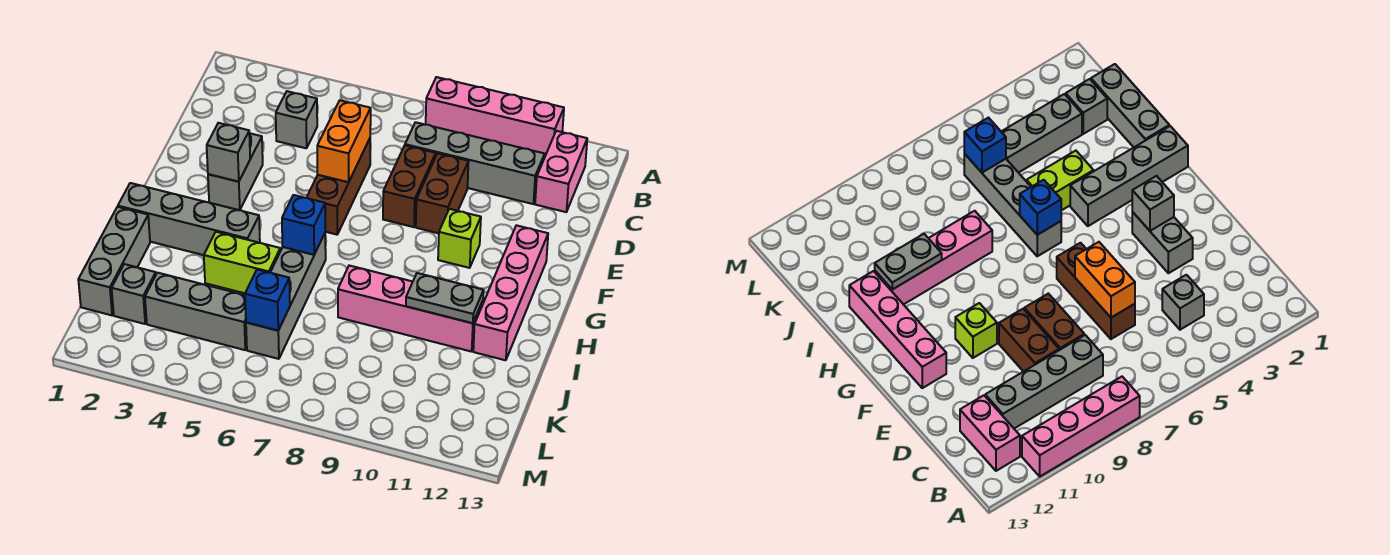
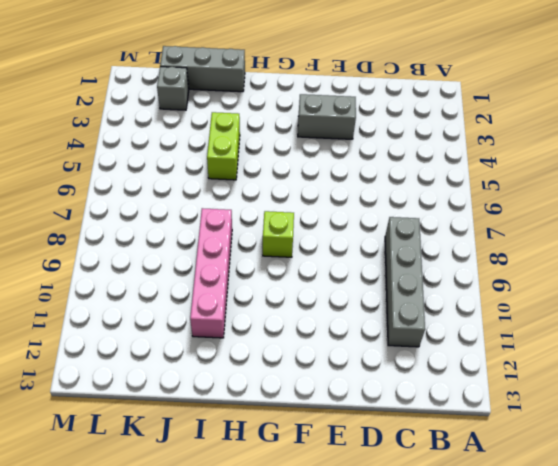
lime 1x1 brick [263,211,294,257] -> lime 1x1 brick moved to [438,209,481,268]
none -> pink 1x4 brick [426,77,564,156]
none -> pink 1x2 brick [535,131,587,212]
none -> grey 1x1 brick [276,91,317,148]

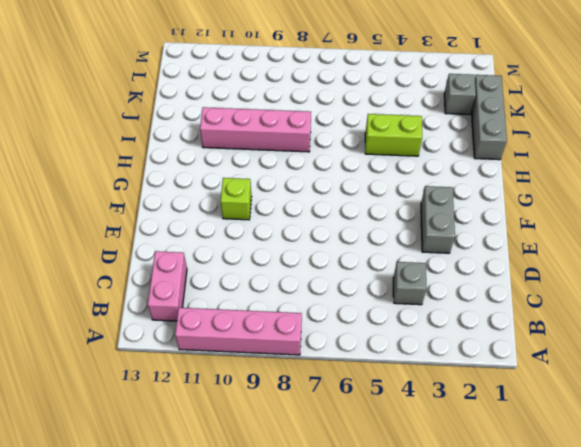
none -> grey 1x4 brick [405,122,545,204]
none -> brown 1x3 brick [307,139,370,235]
none -> brown 1x2 brick [383,145,436,227]

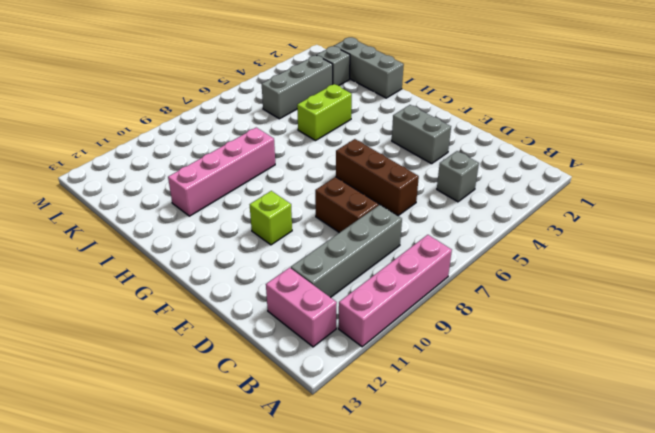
none -> brown 1x2 brick [416,153,469,233]
none -> pink 1x4 brick [473,225,548,360]
none -> grey 1x4 brick [118,183,260,255]

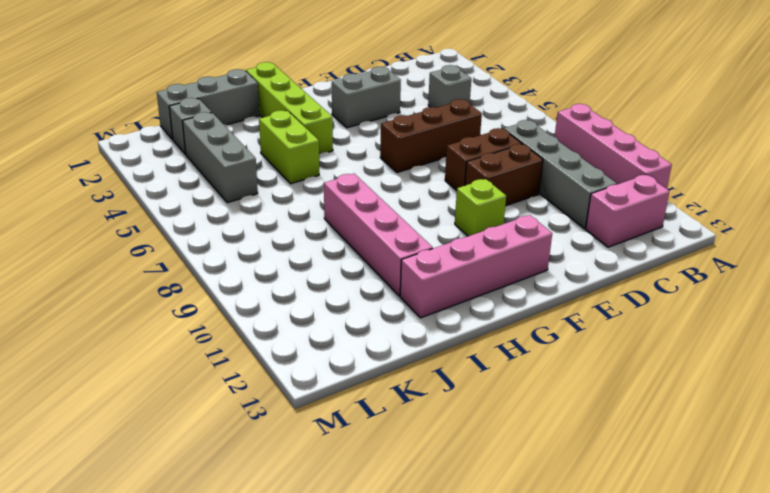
lime 1x4 brick [246,62,333,154] -> grey 1x4 brick [118,183,260,255]
none -> grey 1x4 brick [246,233,326,359]
none -> orange 1x2 brick [317,100,371,182]
none -> grey 1x1 brick [207,123,250,182]

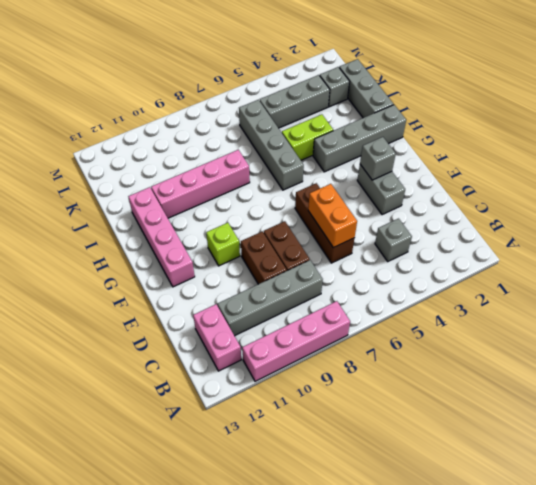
none -> blue 1x1 brick [282,195,325,255]
none -> grey 1x2 plate [406,273,484,323]
none -> blue 1x1 brick [245,269,290,331]

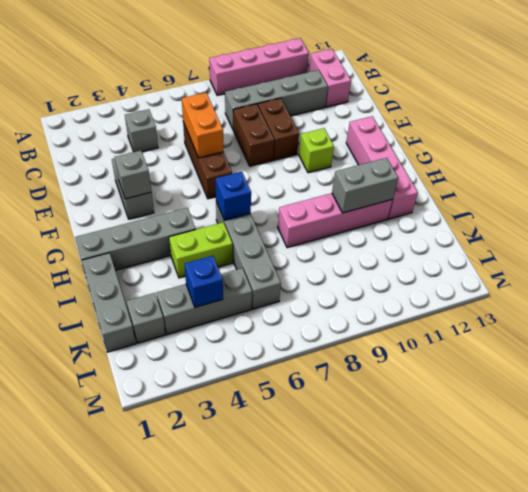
grey 1x2 brick [332,158,398,213] -> grey 1x2 plate [406,273,484,323]
blue 1x1 brick [185,256,223,307] -> blue 1x1 brick moved to [245,269,290,331]

